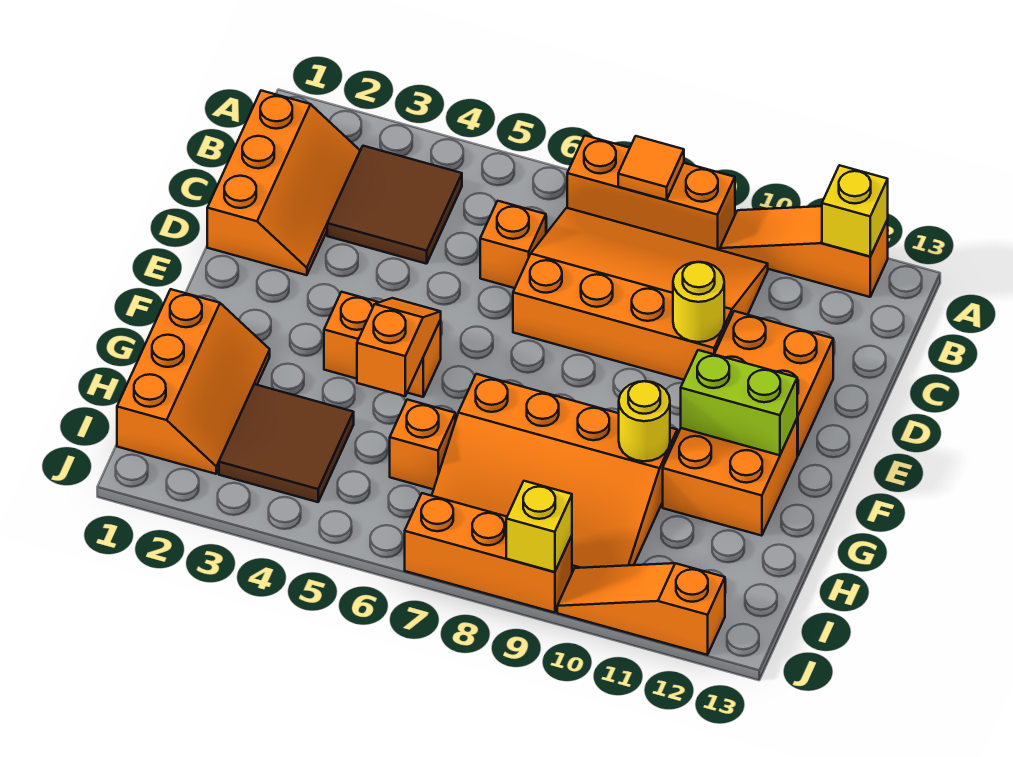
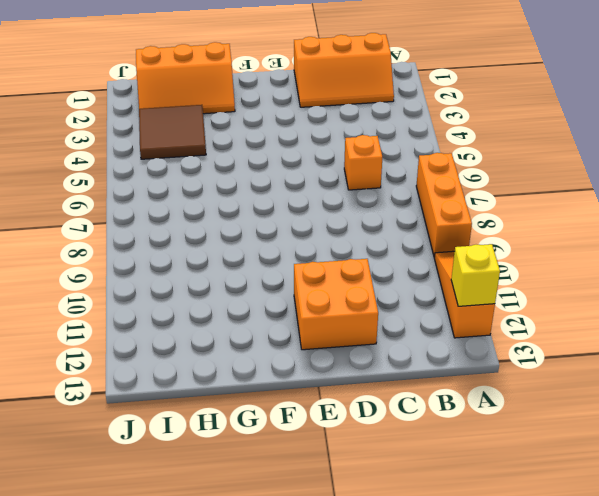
none -> brown 2x2 tile [327,146,462,264]
none -> orange 3x4 slope [513,208,768,380]
none -> orange 1x2 brick [324,292,441,397]

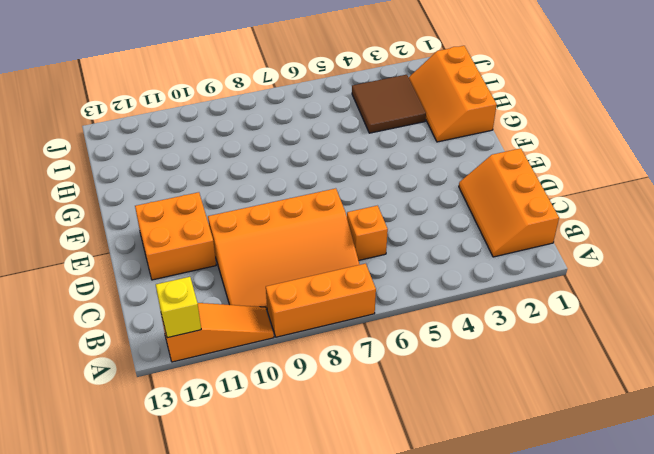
none -> brown 2x2 tile [327,146,462,264]
none -> orange 1x2 brick [324,292,441,397]
none -> orange 2x2 brick [663,419,797,536]

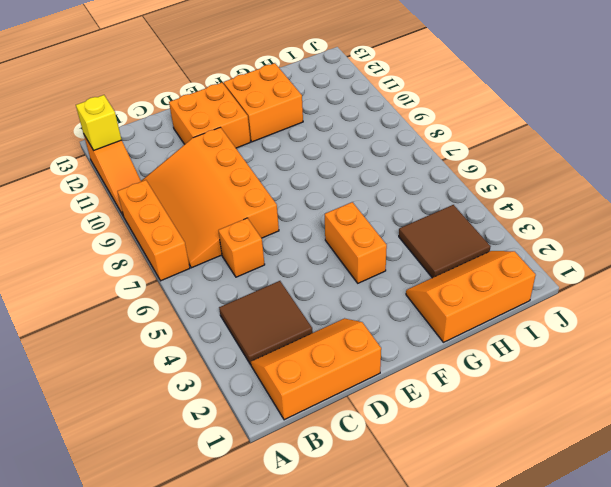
none -> orange 3x4 slope [432,374,677,573]
none -> orange 1x1 brick [390,400,455,490]
none -> orange 1x3 brick [405,493,572,613]

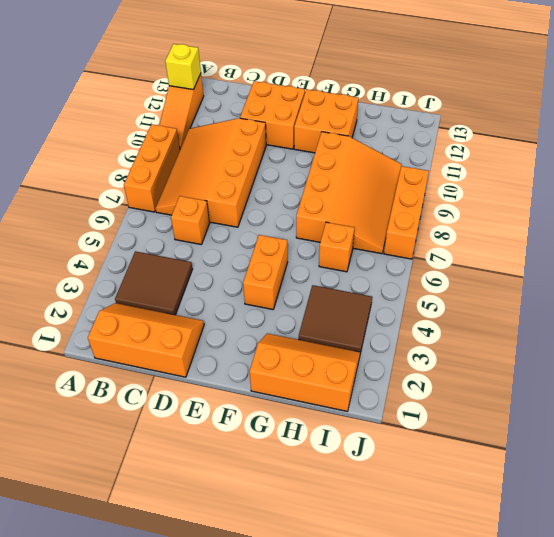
none -> orange 1x3 slope [557,563,725,655]
none -> orange 1x1 tile [618,136,684,200]
none -> yellow 1x1 round brick [673,262,724,342]

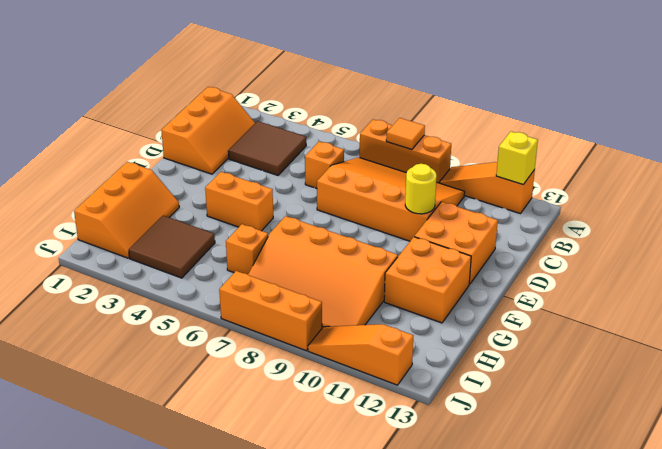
none -> orange 1x2 slope [357,298,441,396]
none -> lime 1x2 brick [681,350,797,455]
none -> yellow 1x1 round brick [619,381,670,461]

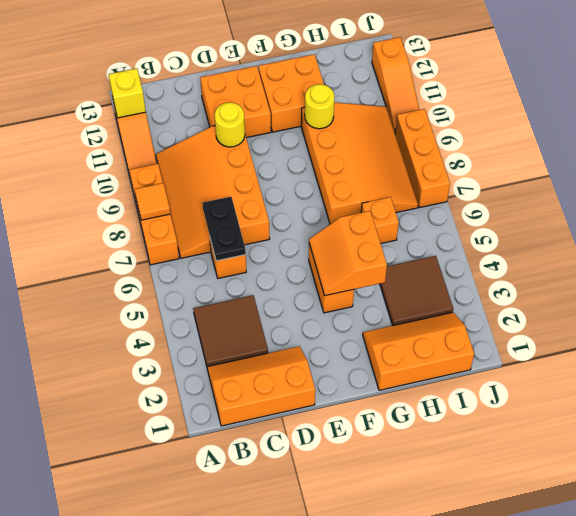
black 1x2 plate [202,197,246,261] -> none
orange 2x2 slope [309,211,387,296] -> orange 1x2 slope [357,298,441,396]
none -> lime 1x2 brick [681,350,797,455]
none -> yellow 1x1 brick [506,481,572,572]

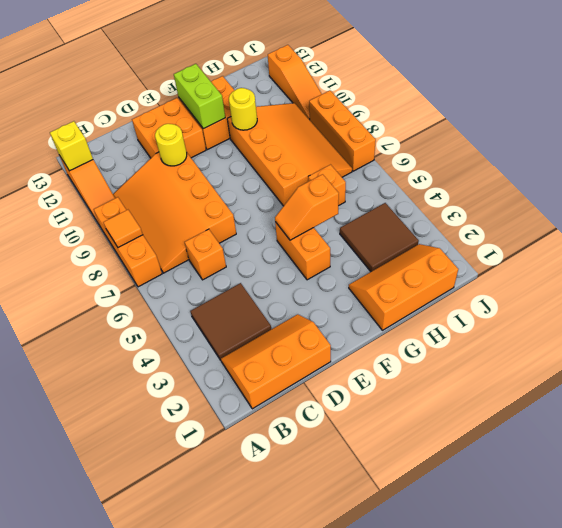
none -> yellow 1x1 brick [506,481,572,572]

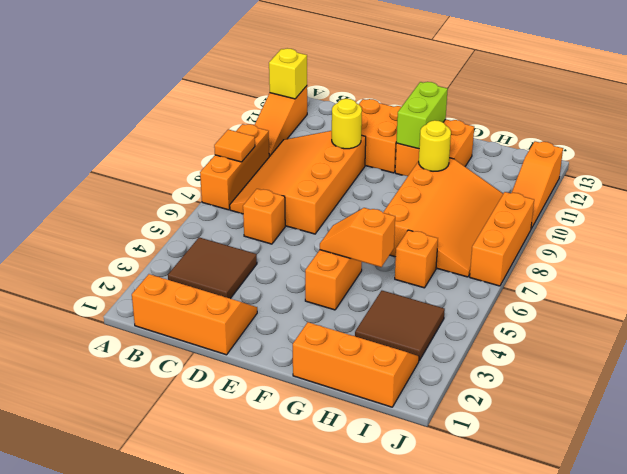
none -> yellow 1x1 brick [506,481,572,572]

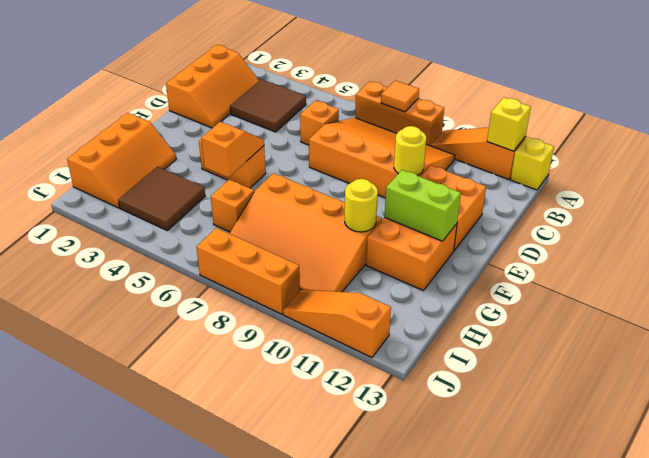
yellow 1x1 brick [510,137,554,190] -> yellow 1x1 brick moved to [506,481,572,572]

